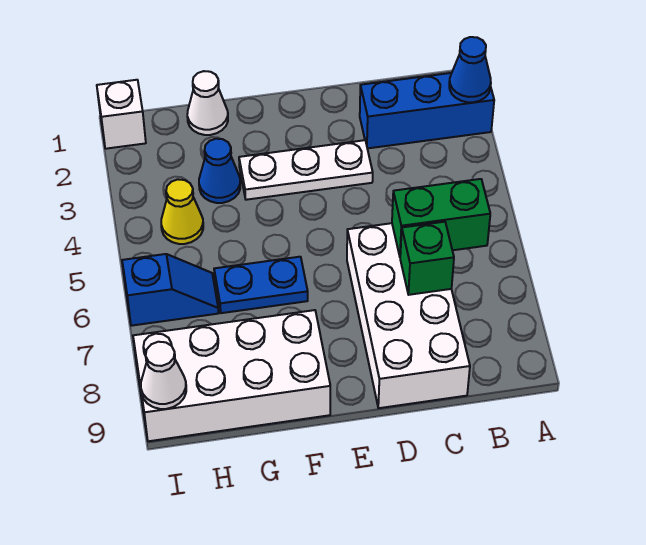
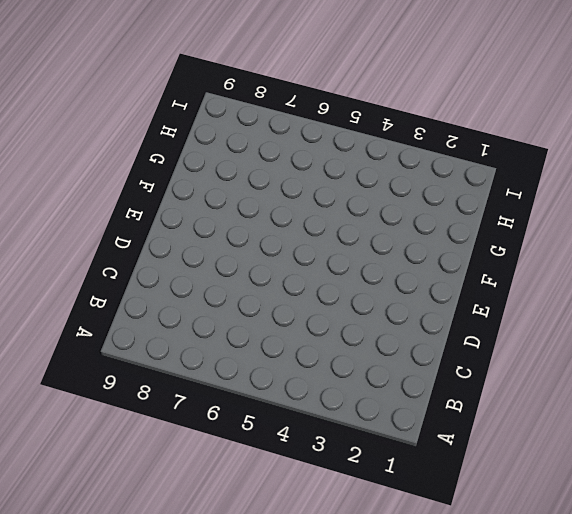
none -> blue 1x3 brick [360,73,494,148]
none -> white 2x4 brick [347,223,470,408]
none -> white 1x3 plate [239,140,373,200]

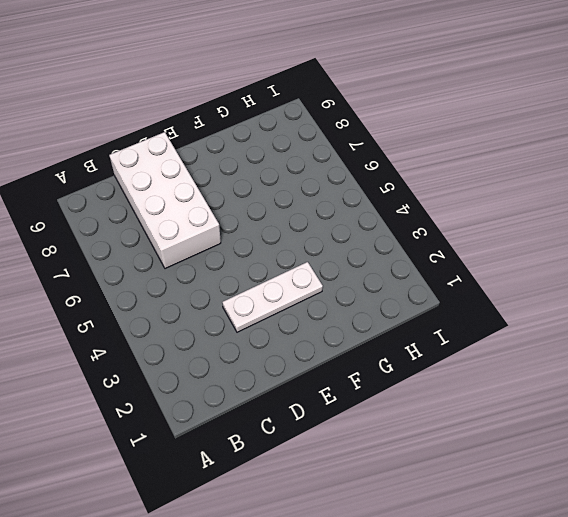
none -> blue 1x3 brick [360,73,494,148]
none -> blue 1x2 plate [214,257,308,313]
none -> white 2x4 brick [133,310,330,441]

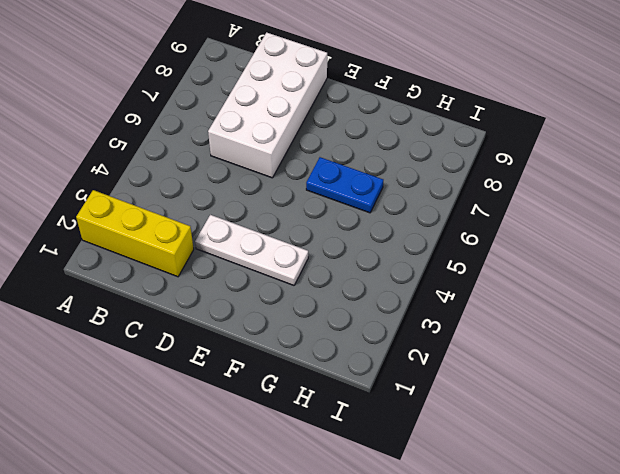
yellow 1x3 brick [76,190,194,277] -> blue 1x3 brick [360,73,494,148]
none -> white 2x4 brick [133,310,330,441]
none -> white 1x1 cone [187,71,228,135]
none -> blue 1x1 cone [199,139,240,203]

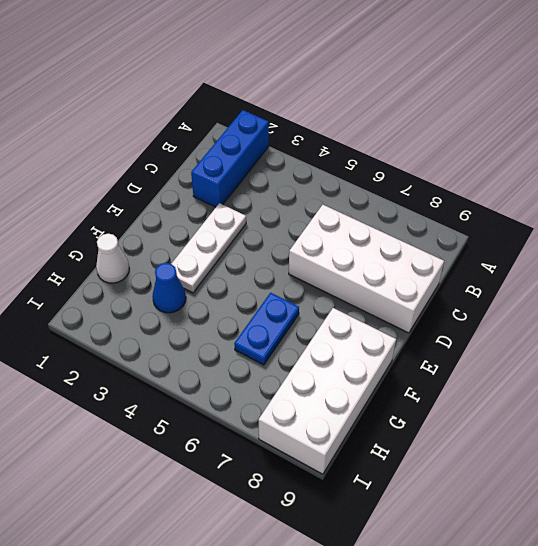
none -> yellow 1x1 cone [161,179,203,244]
none -> blue 1x2 slope [122,254,219,326]
none -> white 1x1 brick [97,80,146,149]

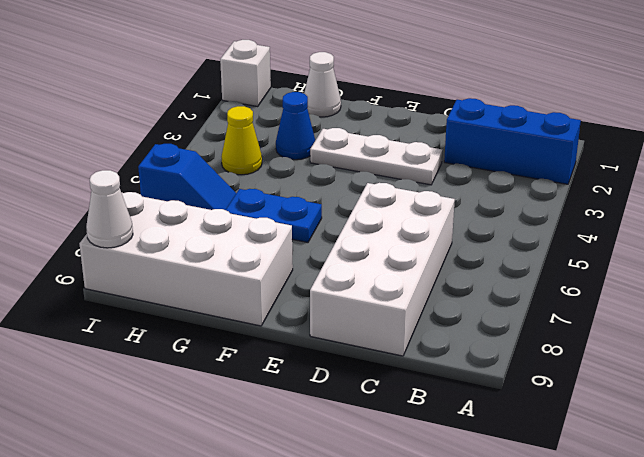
none -> blue 1x1 cone [449,37,491,102]
none -> green 1x2 brick [392,179,490,256]
none -> green 1x1 brick [400,222,454,295]

